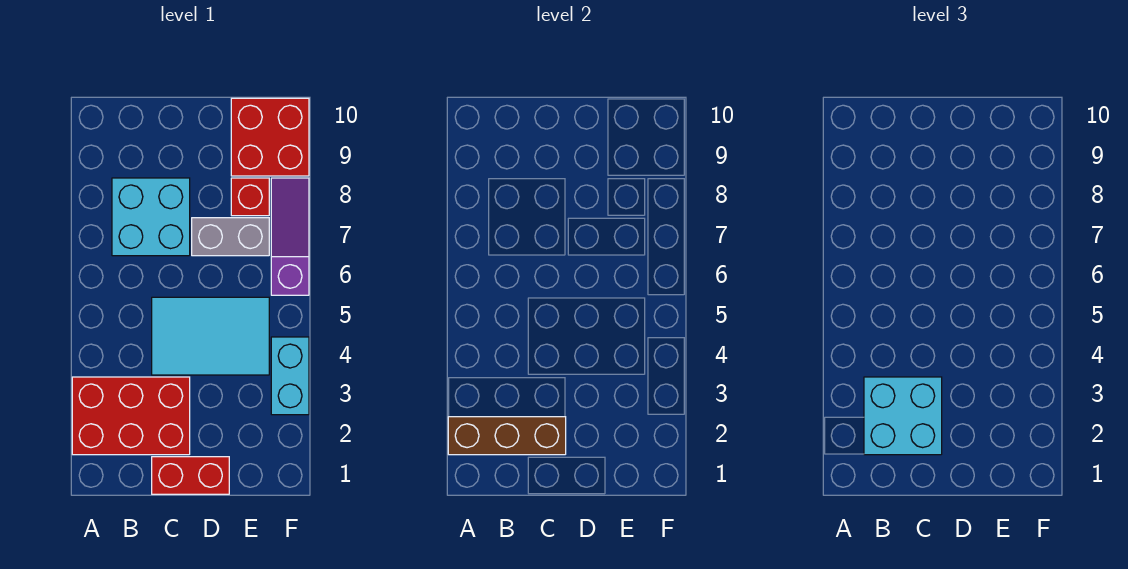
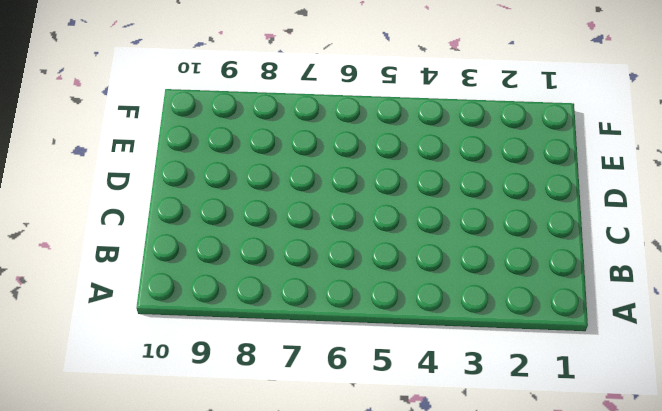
none -> red 2x3 brick [72,377,190,455]
none -> cyan 2x2 brick [112,178,190,256]

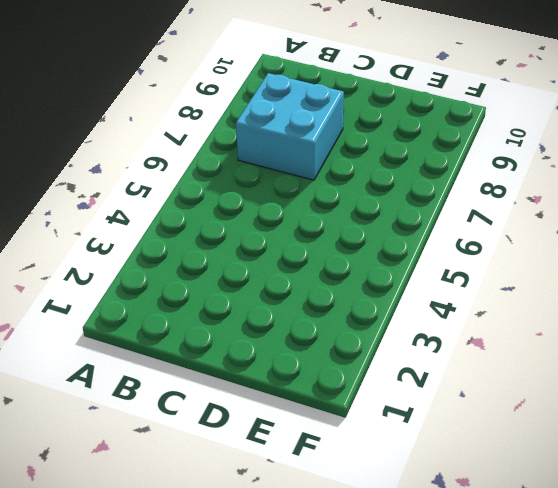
none -> red 2x3 brick [72,377,190,455]
none -> red 1x2 brick [152,457,229,494]

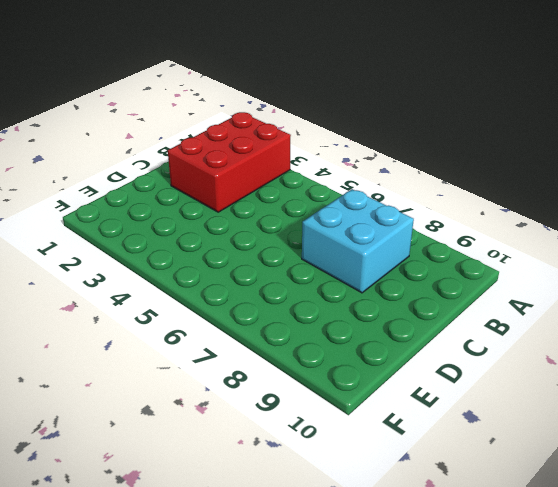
none -> red 1x2 brick [152,457,229,494]
none -> cyan 2x3 tile [152,297,269,375]

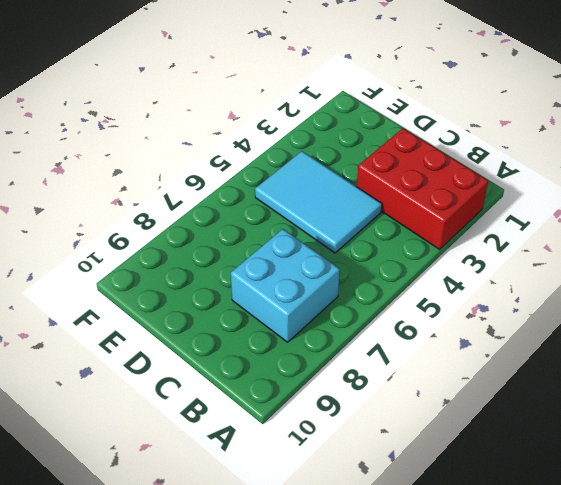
none -> red 1x2 brick [152,457,229,494]
none -> grey 1x2 brick [192,218,269,256]

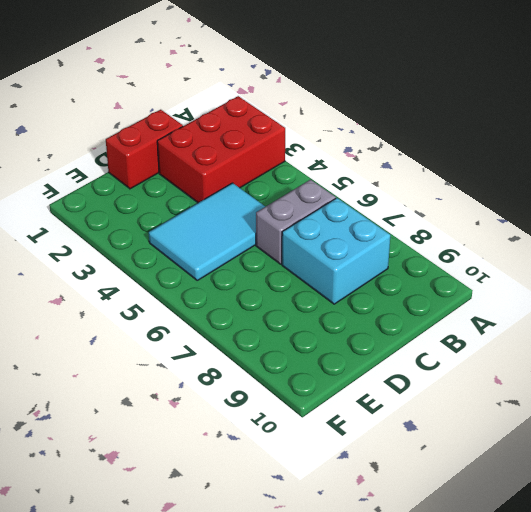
grey 1x2 brick [256,180,336,264] -> grey 1x2 brick moved to [192,218,269,256]
none -> red 1x1 brick [231,178,269,216]
none -> red 2x2 brick [231,98,309,176]

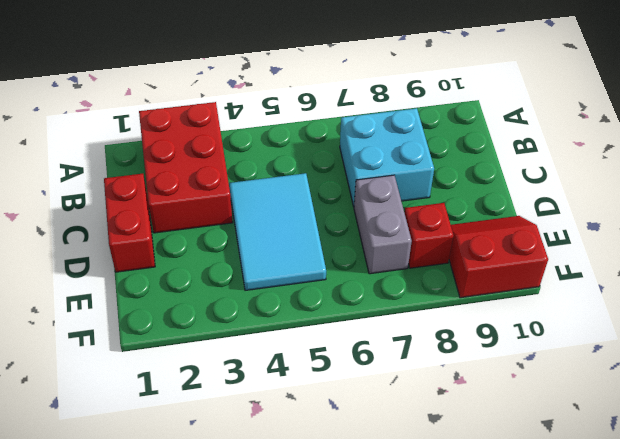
red 2x2 slope [449,216,548,298] -> red 2x2 brick [231,98,309,176]
none -> cyan 1x2 brick [271,337,309,415]
none -> purple 1x3 slope [271,178,309,295]

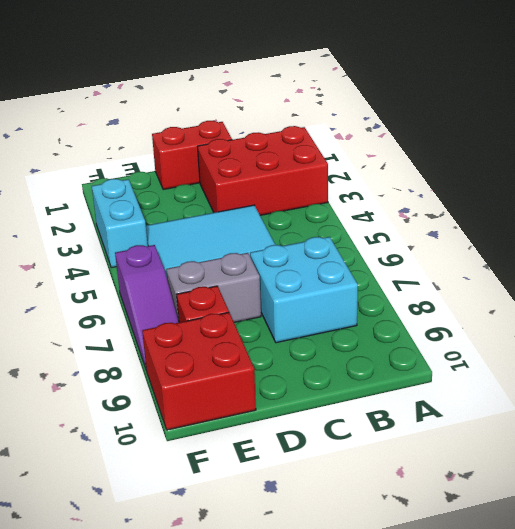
none -> brown 1x3 brick [448,417,566,455]
none -> cyan 2x2 brick [864,377,942,455]

